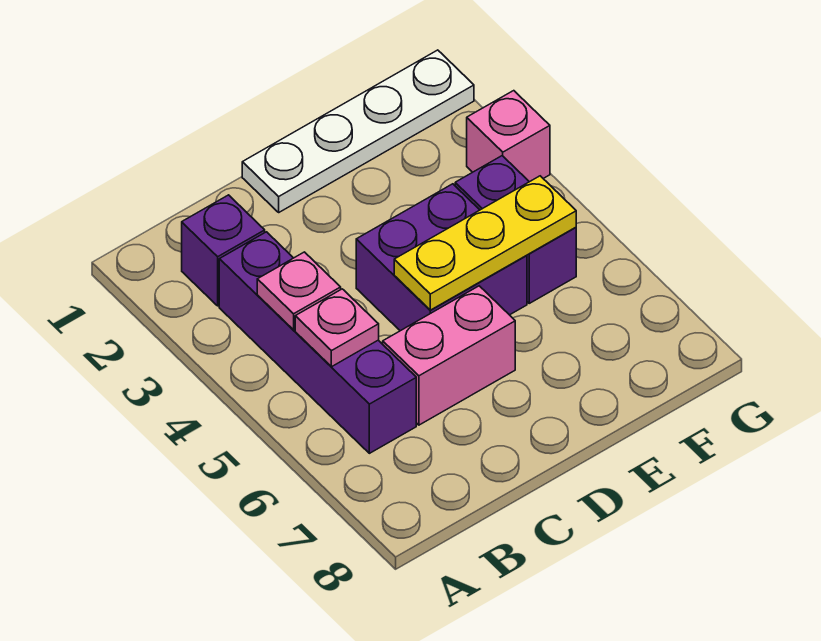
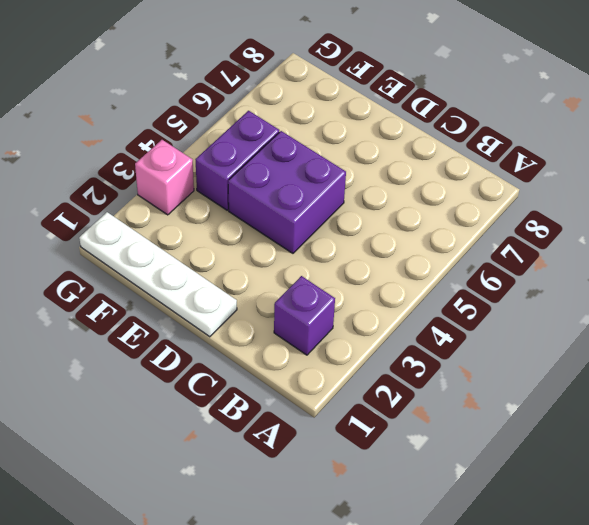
none -> purple 1x4 brick [219,232,416,453]
none -> pink 1x2 brick [383,286,515,425]

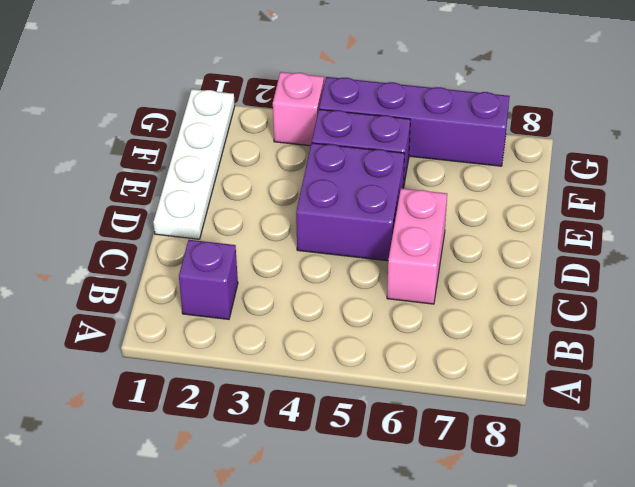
purple 1x4 brick [319,77,509,166] -> purple 1x4 brick moved to [219,232,416,453]
none -> pink 1x1 plate [257,252,341,330]
none -> pink 1x1 plate [295,289,379,367]

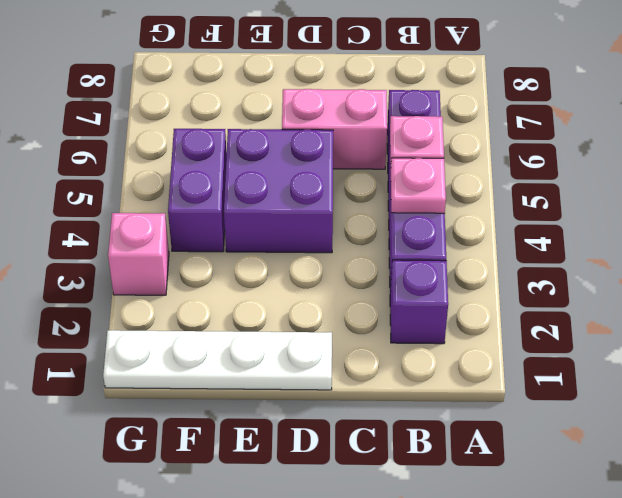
none -> yellow 1x3 plate [394,176,576,310]

